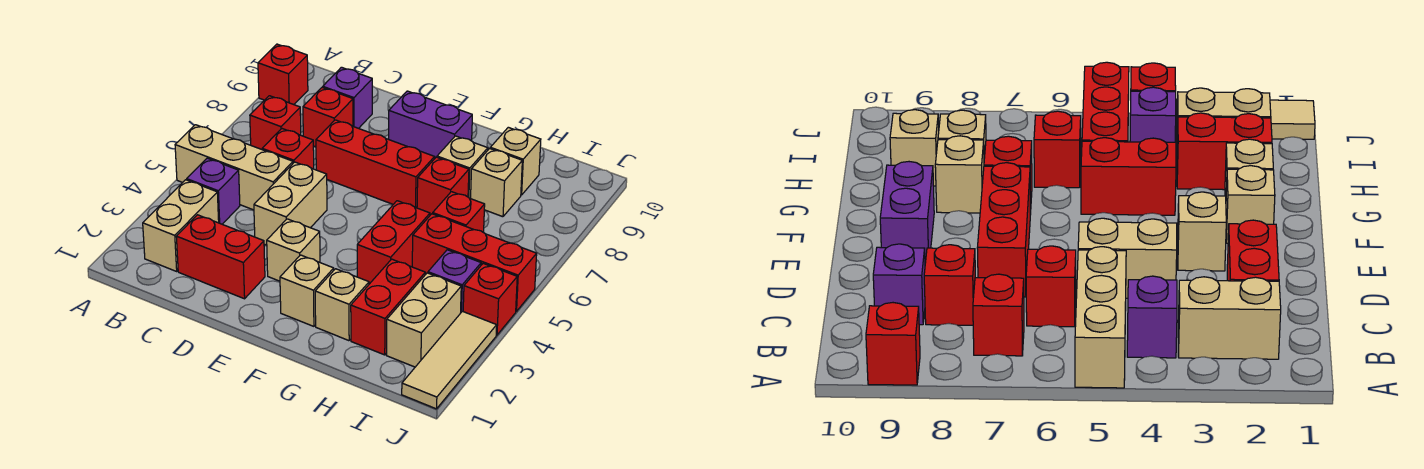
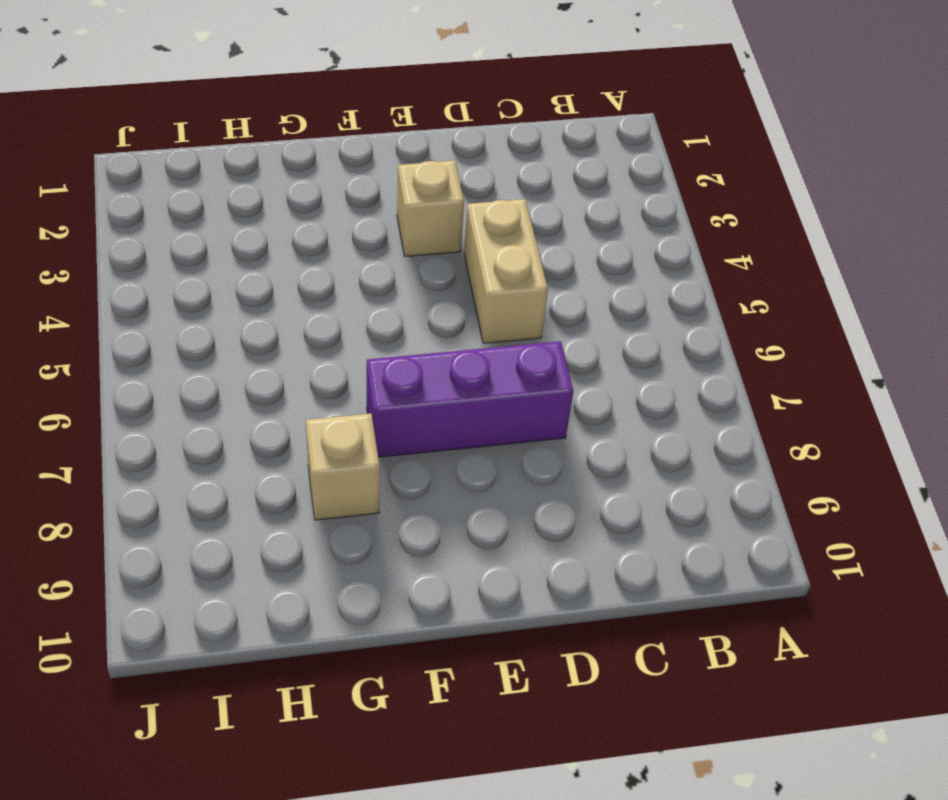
purple 1x3 brick [367,341,573,457] -> red 1x3 brick [316,120,435,208]
none -> tan 1x3 brick [175,125,293,210]
none -> red 1x1 brick [258,44,308,105]
none -> tan 1x2 brick [143,180,219,271]

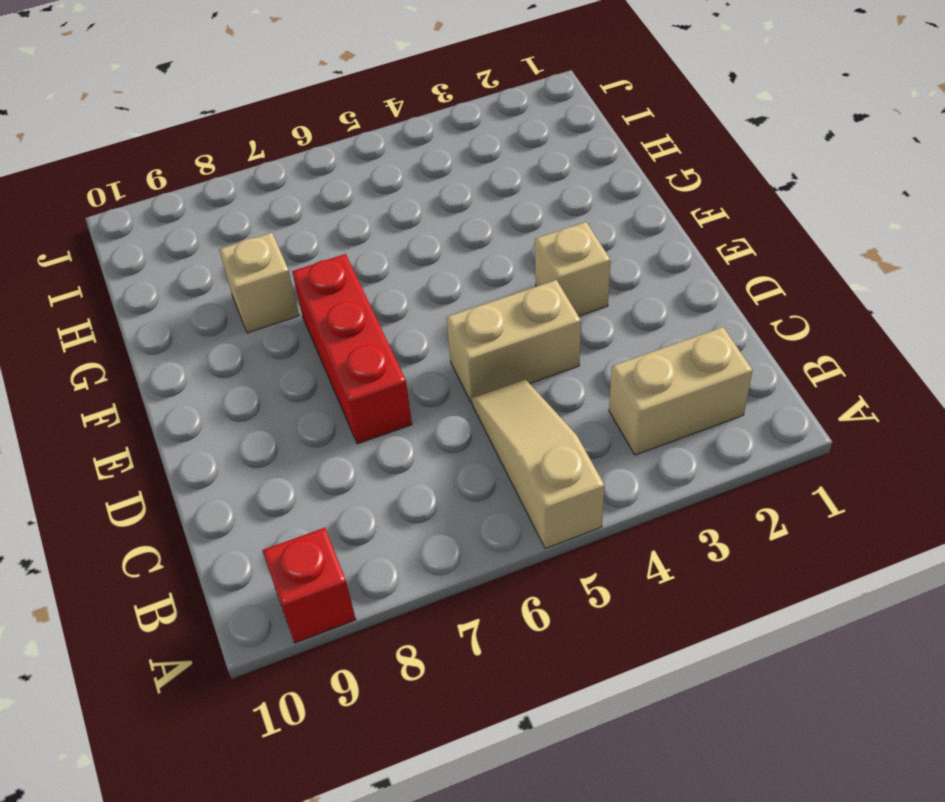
tan 1x3 slope [472,379,604,549] -> tan 1x3 brick [175,125,293,210]
none -> purple 1x1 brick [187,158,240,224]
none -> red 1x1 brick [250,96,301,149]
none -> red 1x2 brick [176,215,265,299]

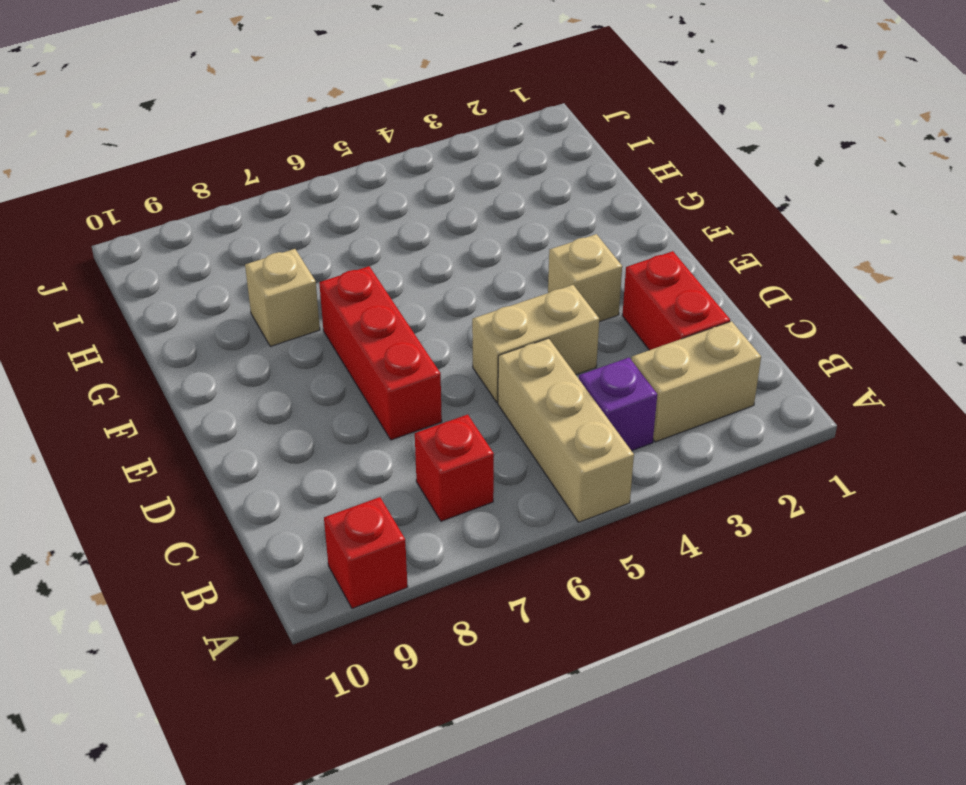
none -> red 1x1 brick [262,129,314,169]
none -> red 1x1 brick [303,87,353,147]
none -> purple 1x1 brick [323,67,372,128]

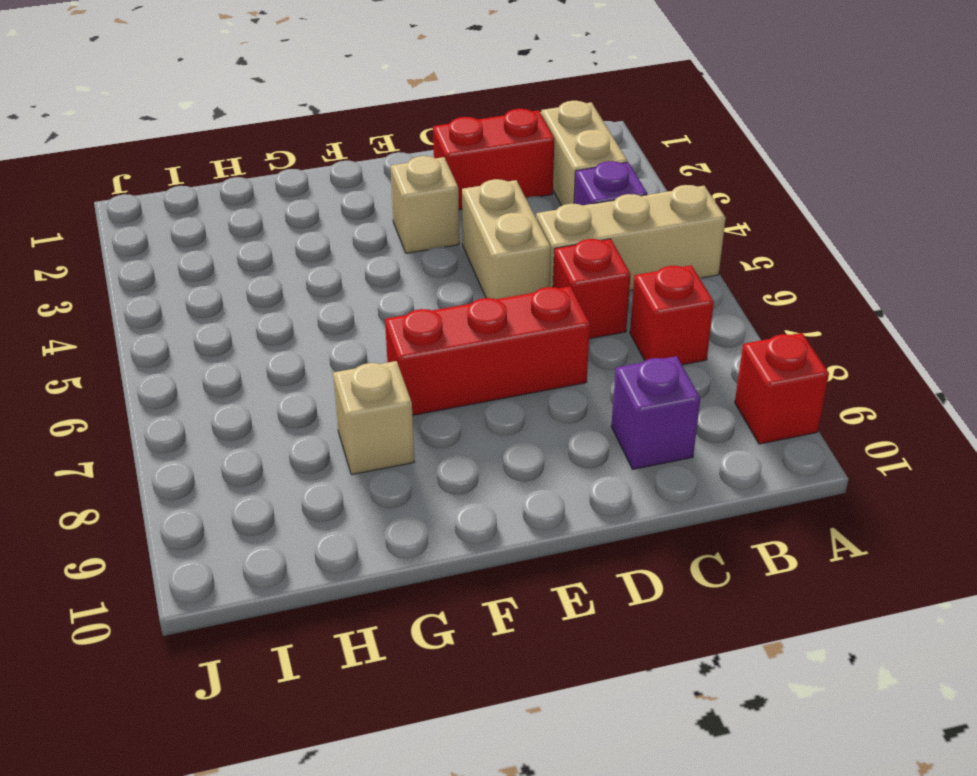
none -> red 1x1 brick [303,87,353,147]
none -> purple 1x2 brick [389,91,472,158]
none -> tan 1x1 brick [280,255,334,326]

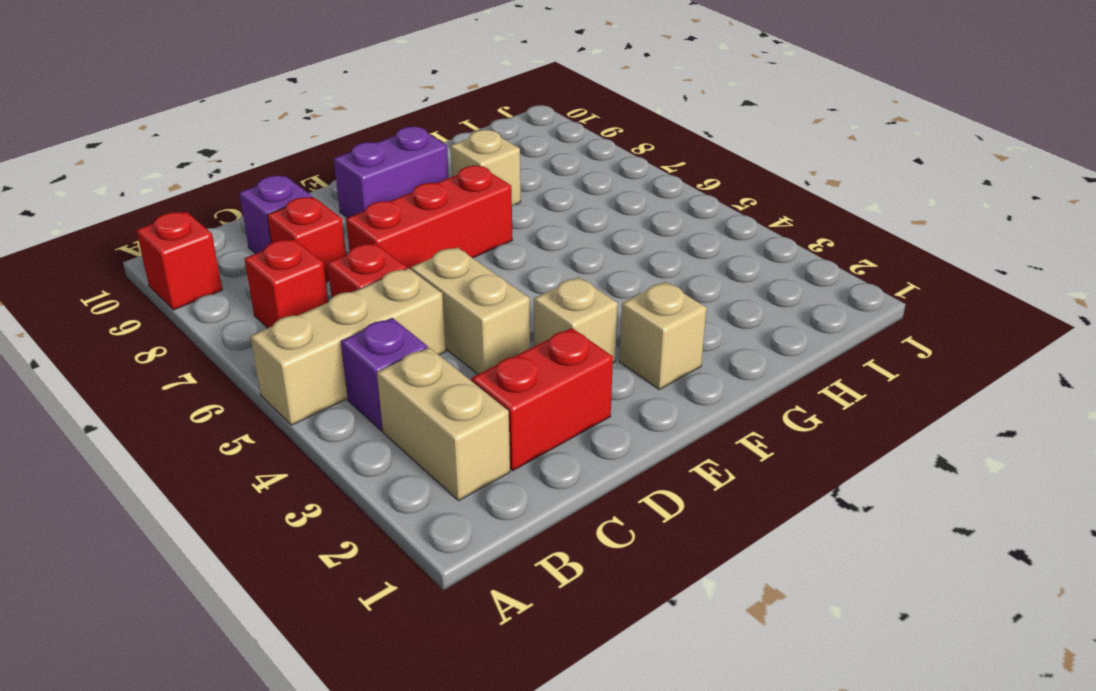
none -> tan 1x1 brick [315,269,369,341]
none -> red 1x2 brick [357,201,430,284]
none -> red 1x1 brick [417,157,469,215]

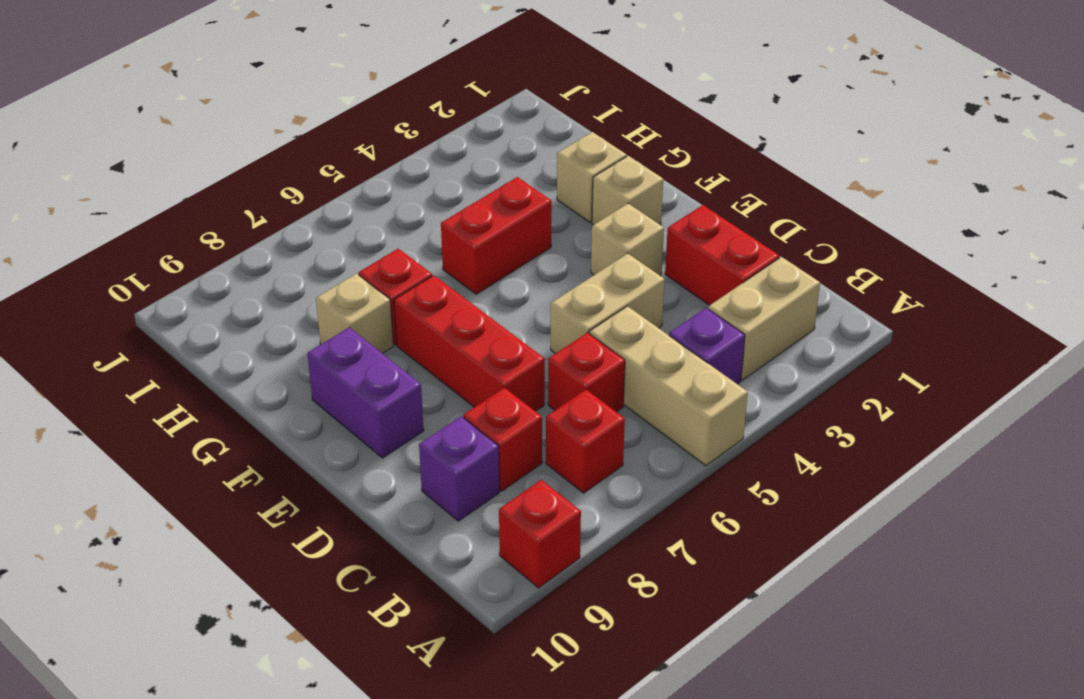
none -> red 1x2 brick [351,259,425,355]
none -> red 1x3 brick [412,214,537,311]
none -> red 1x1 brick [433,192,485,232]

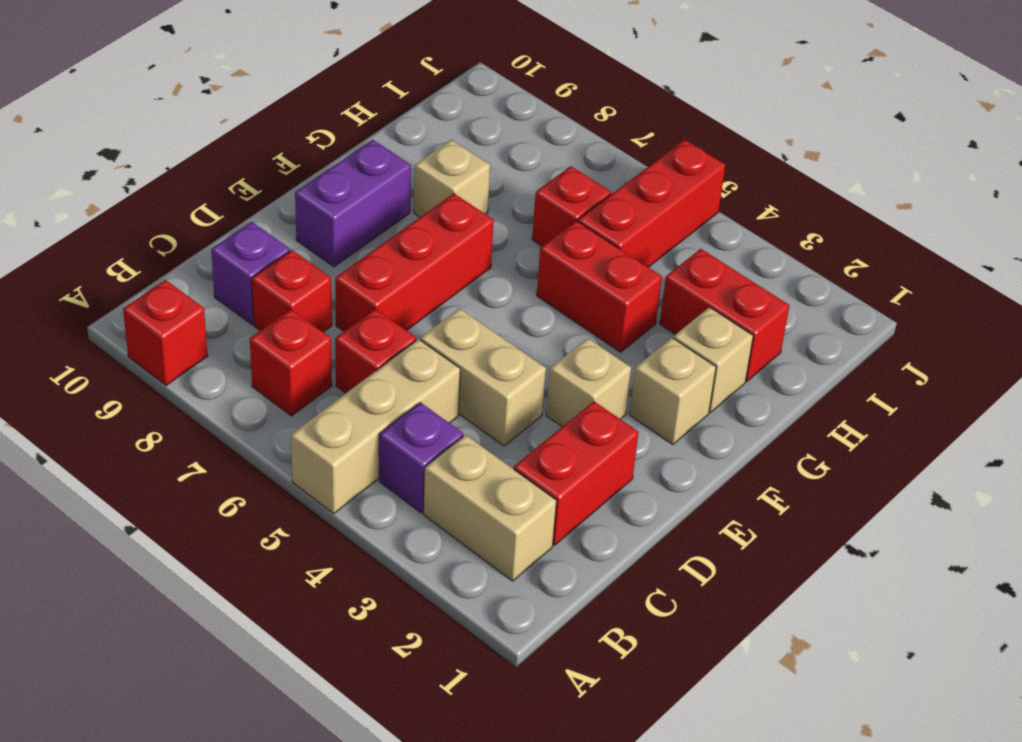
none -> red 1x1 brick [417,157,469,215]
none -> tan 1x1 brick [471,148,522,217]
none -> tan 1x1 brick [490,127,541,195]

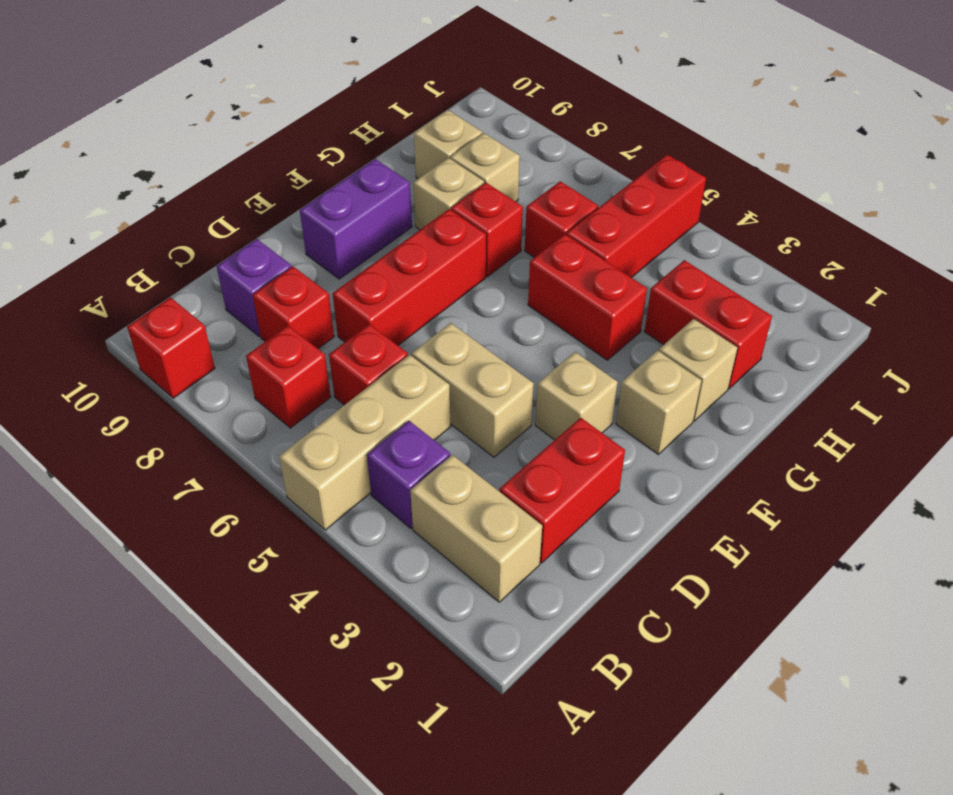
none -> tan 1x2 brick [387,273,461,367]
none -> purple 1x1 brick [428,250,481,312]
none -> tan 1x3 tile [402,311,497,409]

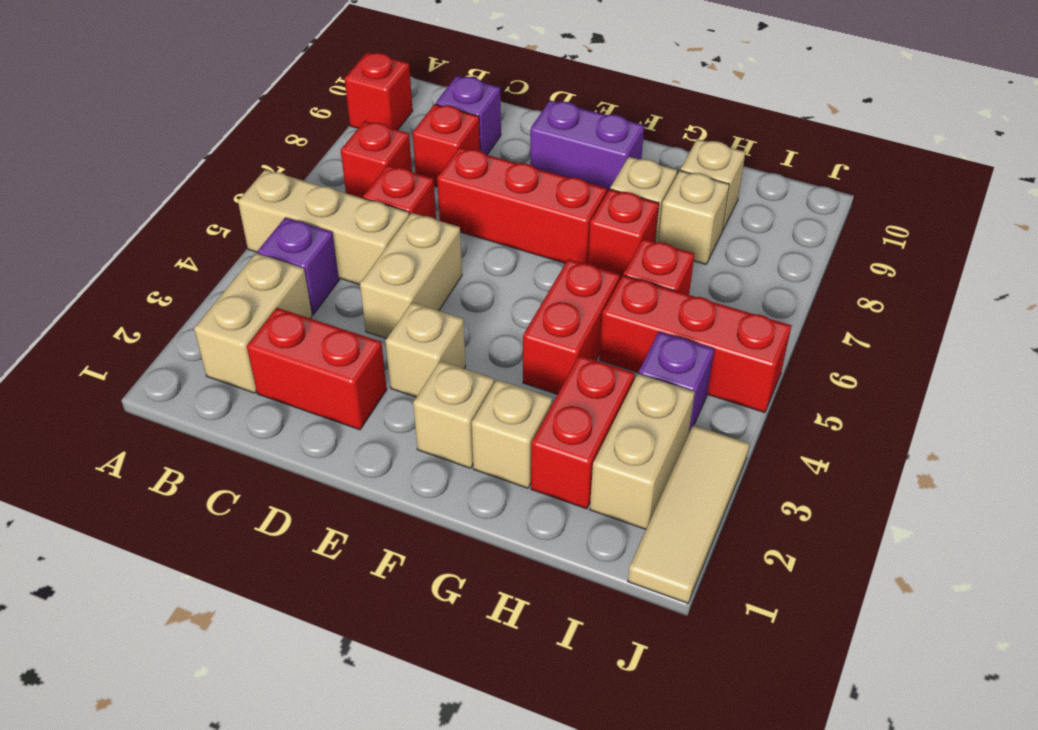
none -> red 1x1 brick [463,264,517,335]

